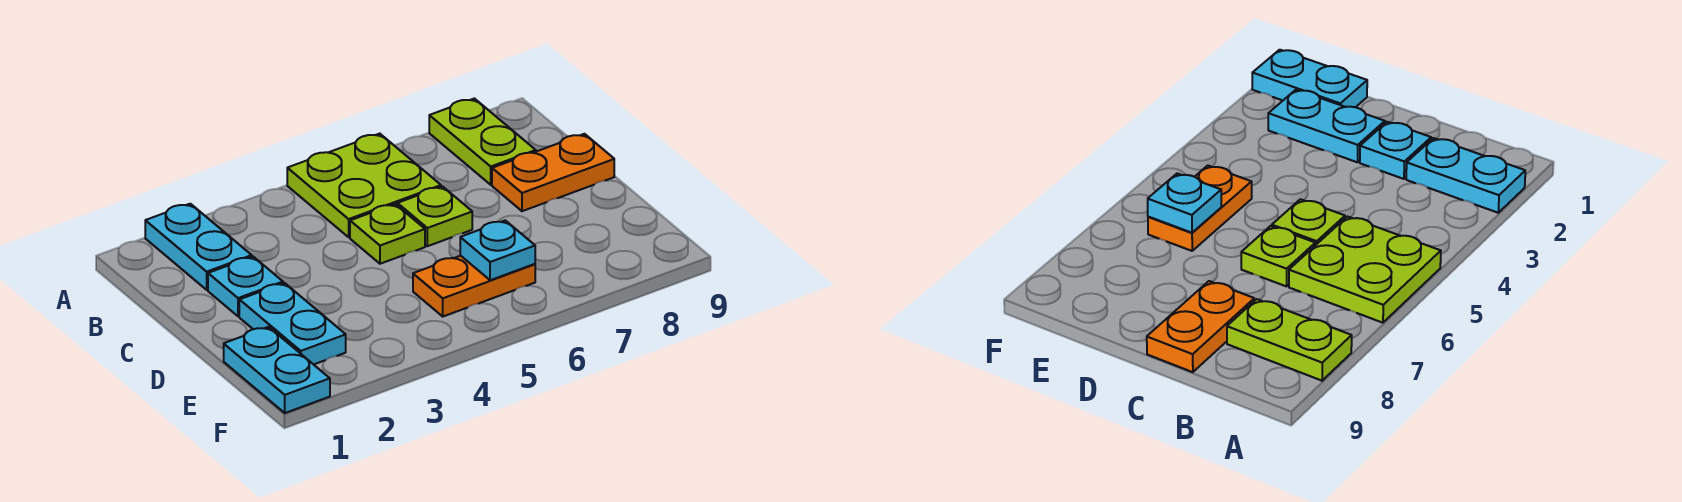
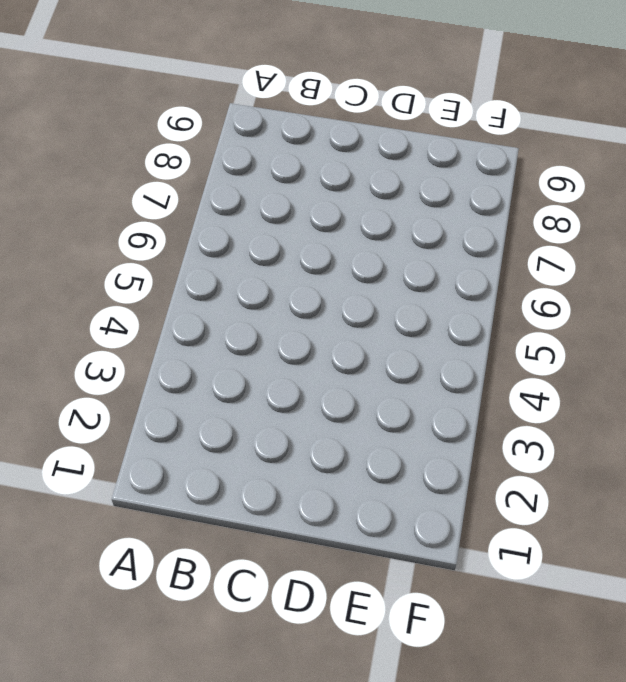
none -> cyan 1x2 plate [145,204,252,290]
none -> lime 2x2 plate [287,134,441,237]

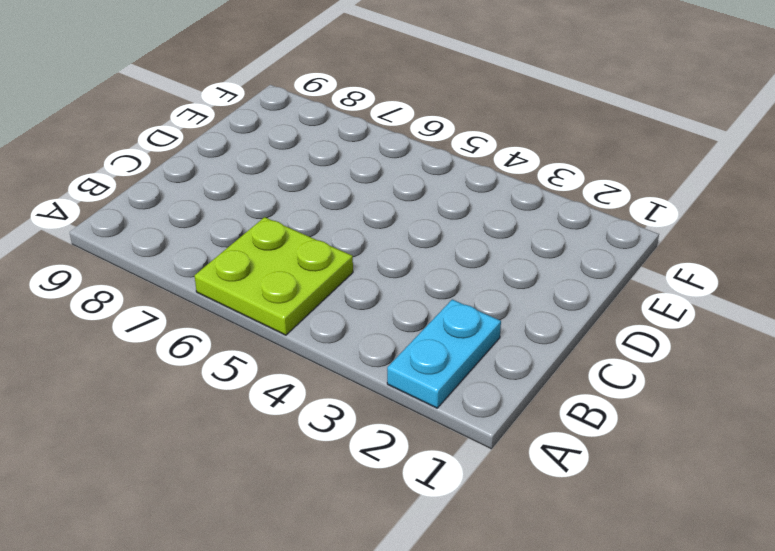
none -> lime 1x2 plate [429,98,536,185]
none -> cyan 1x1 plate [208,257,283,316]

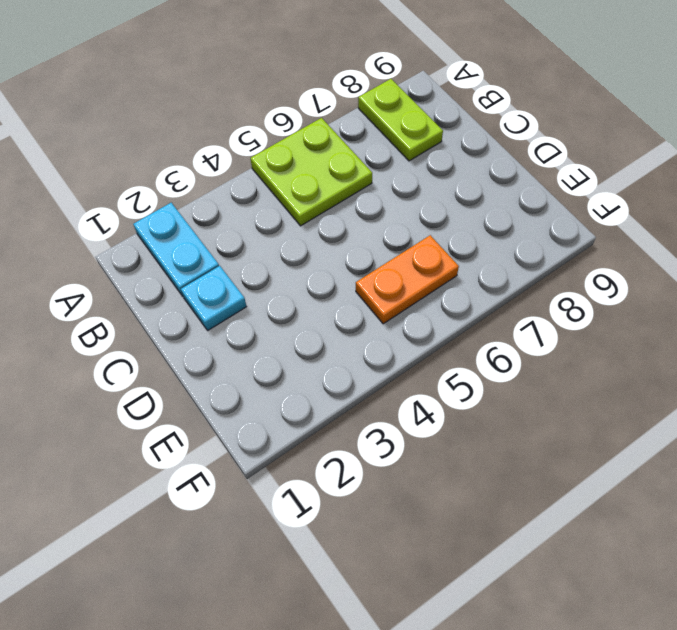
none -> lime 1x1 plate [350,204,425,264]
none -> lime 1x1 plate [397,186,472,246]

